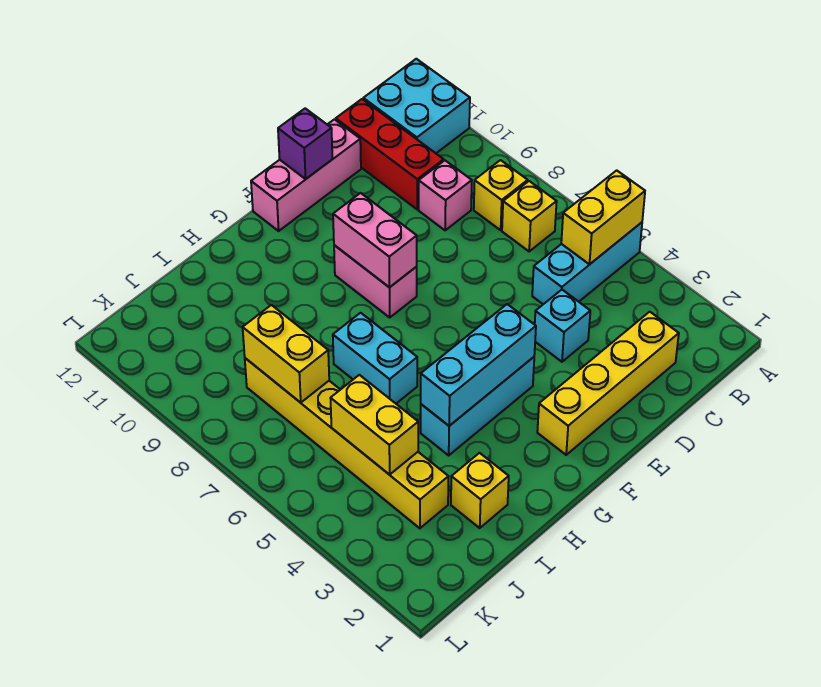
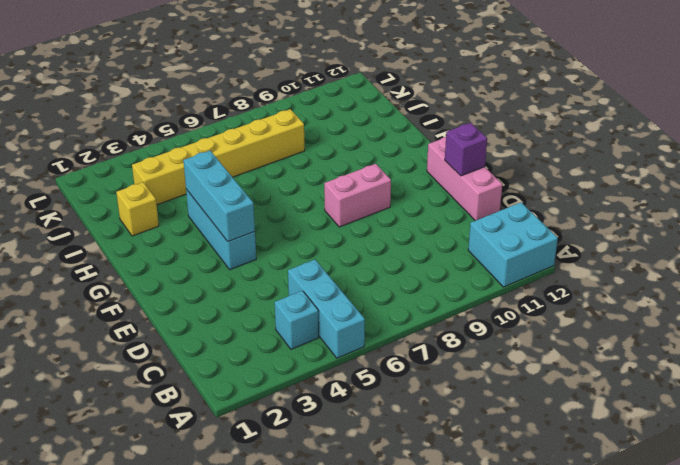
cyan 1x1 brick [275,291,319,349] -> cyan 1x1 brick moved to [535,290,590,362]
none -> yellow 1x1 brick [502,181,557,251]
none -> yellow 1x1 brick [474,160,528,230]
none -> yellow 1x4 brick [537,312,679,455]

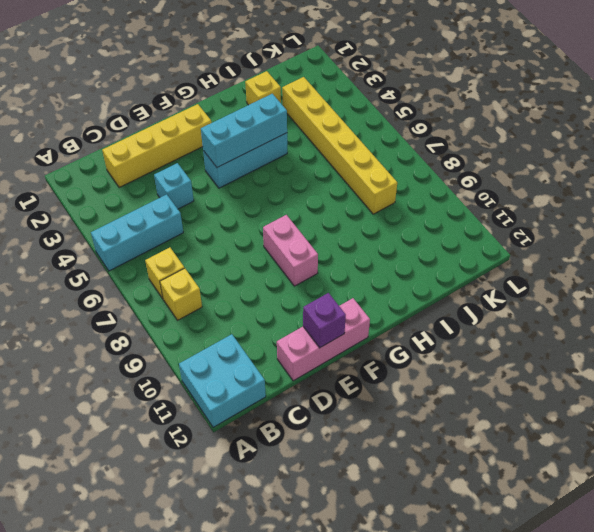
none -> pink 1x1 brick [419,160,472,230]
none -> red 1x3 brick [336,99,444,209]
none -> cyan 1x2 brick [333,313,417,403]

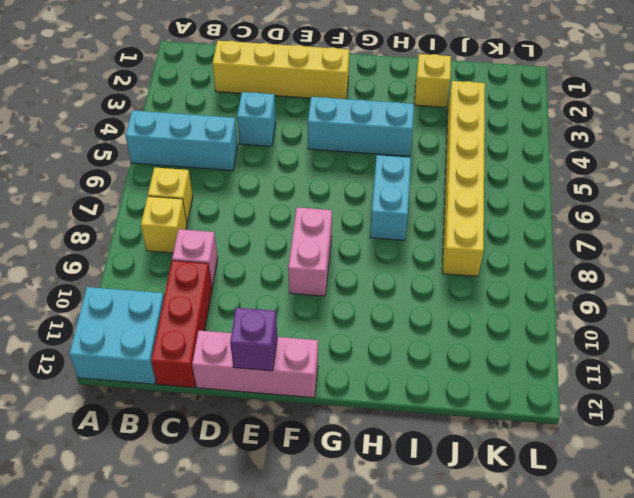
none -> yellow 1x2 brick [561,170,645,265]
none -> cyan 1x3 brick [421,304,536,426]
none -> pink 1x2 brick [333,193,417,288]

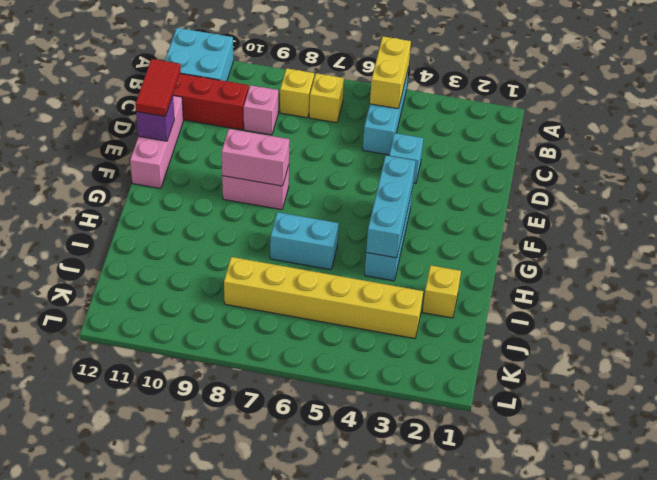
red 1x2 tile [135,59,181,116] -> none
none -> yellow 1x4 brick [537,312,679,455]
none -> yellow 1x2 brick [331,375,418,475]
none -> yellow 1x2 brick [243,305,329,403]

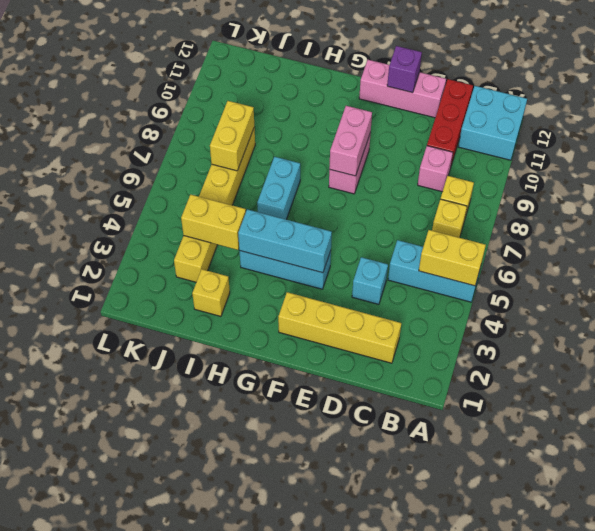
yellow 1x2 brick [181,194,246,250] -> yellow 1x2 brick turned to [331,375,418,475]

